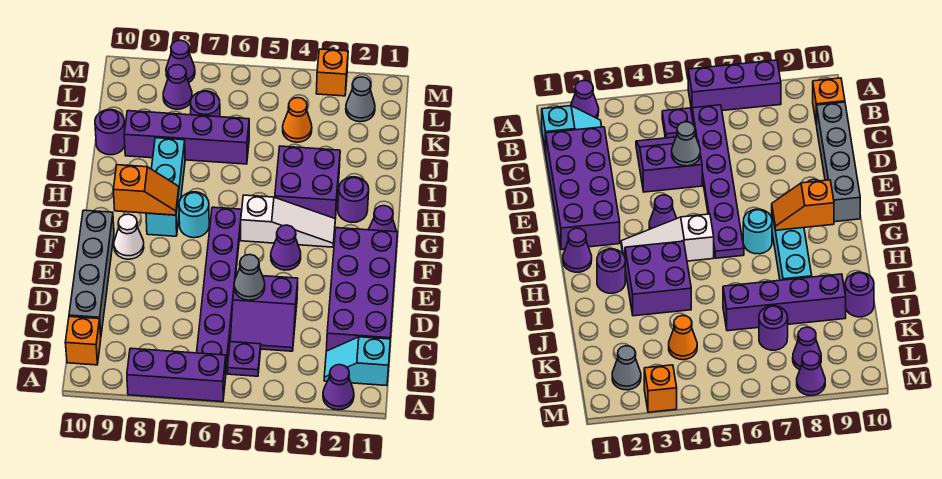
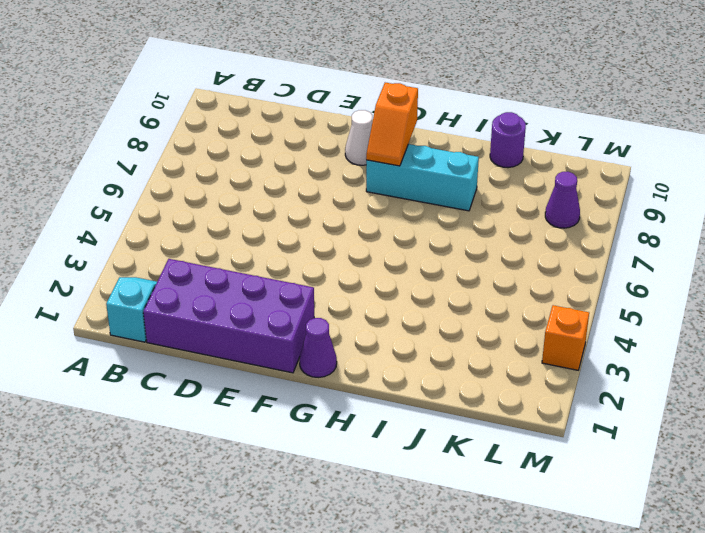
none -> purple 1x1 cone [323,365,354,410]
none -> purple 1x3 brick [127,348,226,402]
none -> purple 1x1 plate [227,342,261,376]

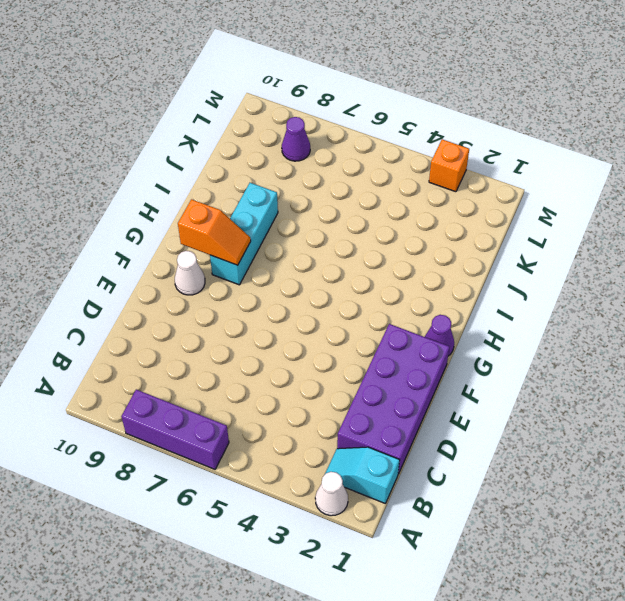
white 1x1 cone [315,472,348,516] -> purple 1x1 cone [323,365,354,410]
none -> purple 1x1 plate [227,342,261,376]
none -> purple 1x6 plate [197,207,242,369]
none -> orange 1x1 brick [65,317,101,365]

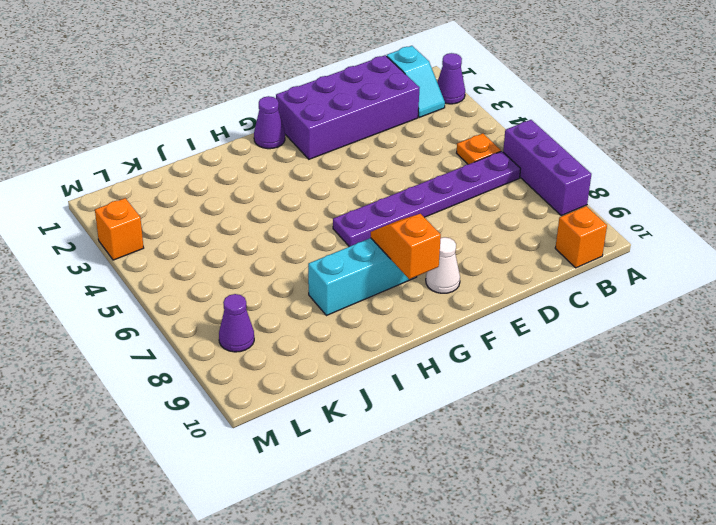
orange 1x1 plate [457,133,501,164] -> purple 1x1 plate [227,342,261,376]
none -> purple 2x2 slope [230,274,298,351]
none -> grey 1x4 brick [69,210,114,334]
none -> purple 1x1 cone [271,225,301,270]

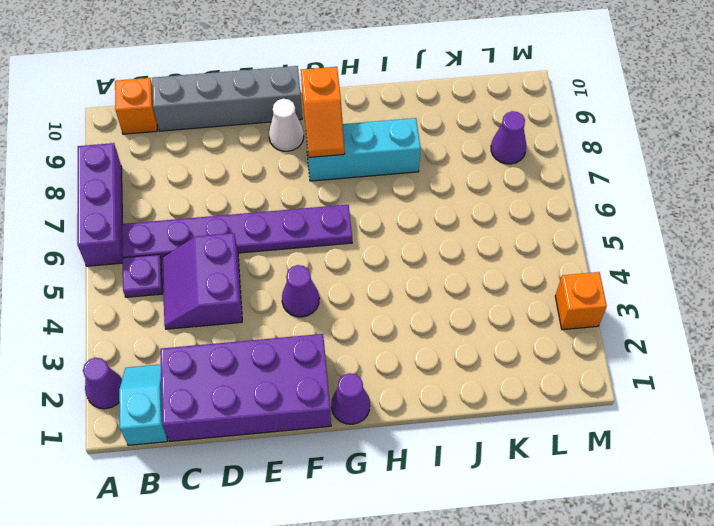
none -> white 1x3 slope [241,195,335,247]
none -> cyan 1x1 round brick [179,192,209,238]
none -> purple 1x1 round brick [338,177,369,222]

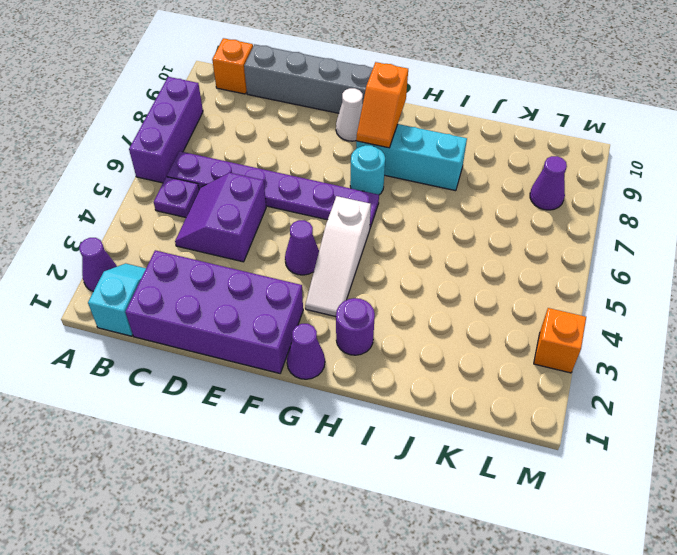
none -> purple 2x2 brick [275,146,340,219]
none -> purple 1x4 brick [124,111,249,164]
none -> purple 1x1 round brick [95,110,125,155]

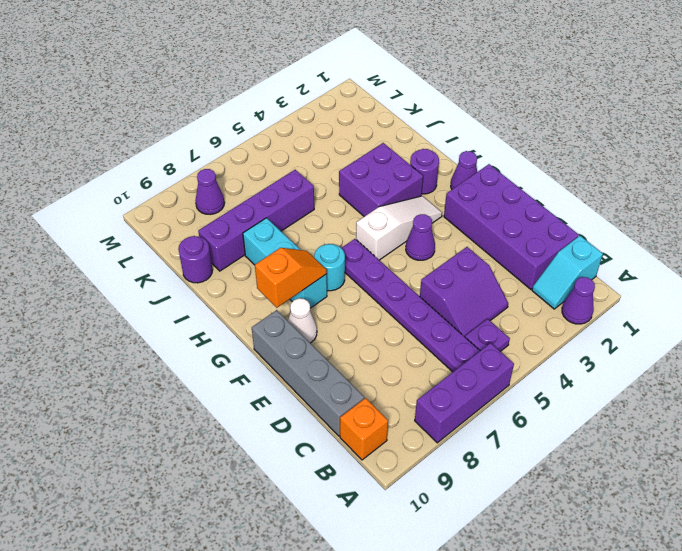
none -> orange 1x1 cone [283,98,312,142]
none -> purple 1x1 round brick [191,91,220,117]
none -> grey 1x1 cone [346,77,375,122]

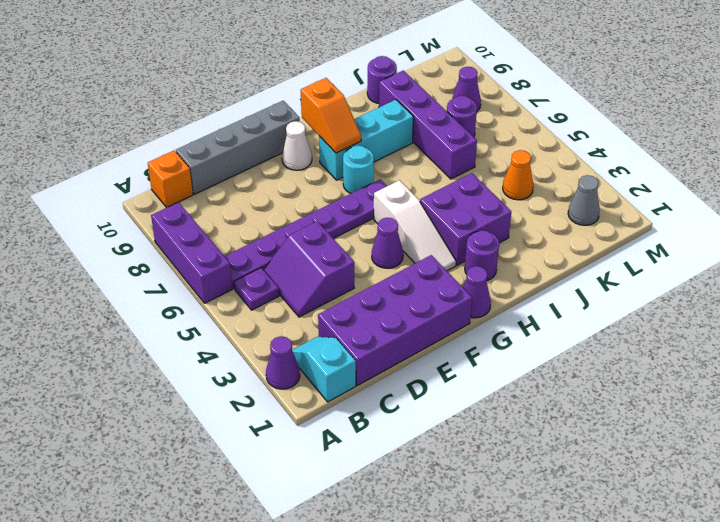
none -> orange 1x1 brick [316,49,348,96]
none -> purple 1x1 cone [166,40,195,83]
none -> grey 1x1 cone [234,254,265,300]

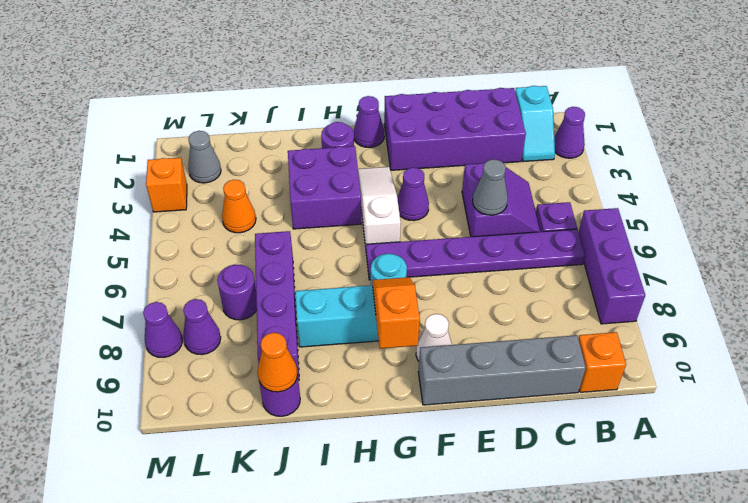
orange 1x1 cone [258,333,298,392] -> none

